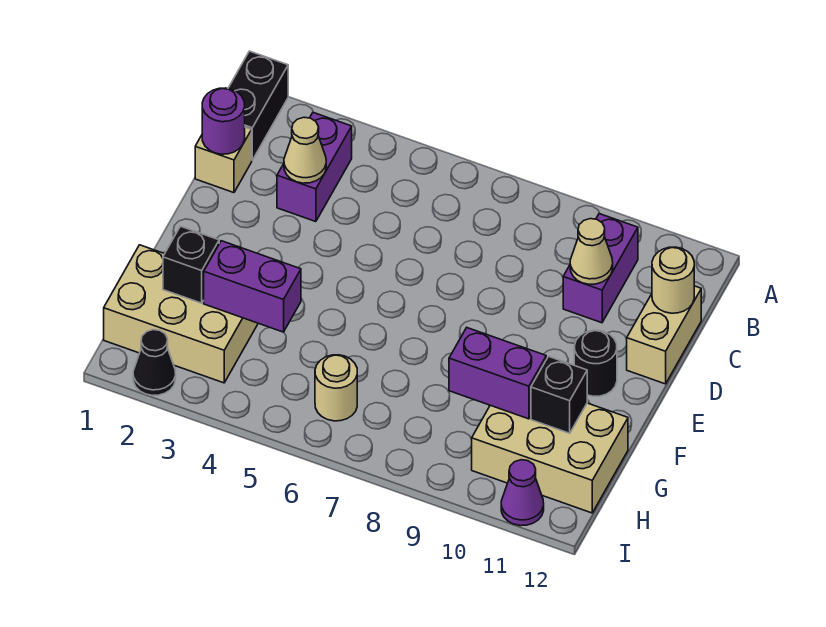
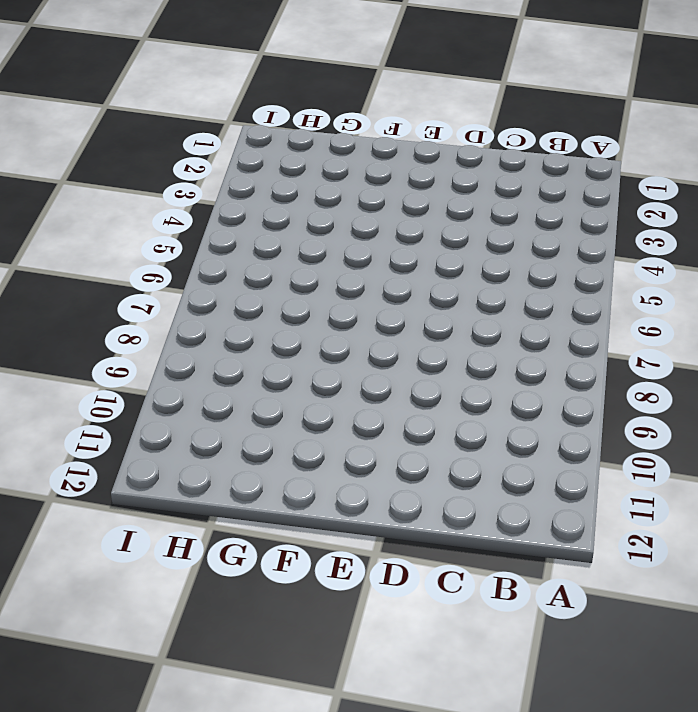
none -> black 1x2 brick [228,51,288,160]
none -> purple 1x2 brick [277,112,352,222]
none -> purple 1x2 brick [563,214,638,323]

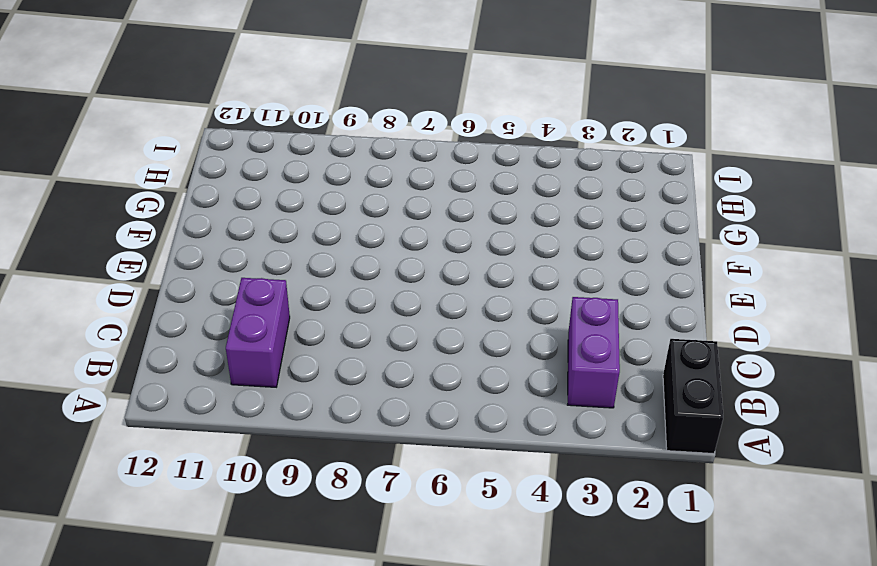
none -> tan 1x1 brick [195,127,252,193]
none -> tan 1x2 brick [627,286,701,384]
none -> black 1x1 round brick [574,330,617,396]

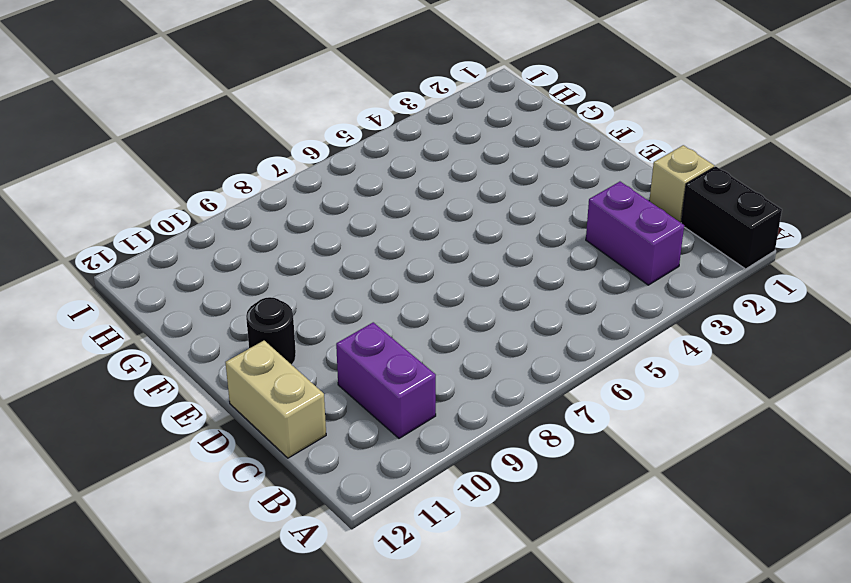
none -> tan 2x3 brick [104,245,258,383]
none -> tan 2x3 brick [472,403,628,513]
none -> tan 1x1 round brick [315,355,357,421]

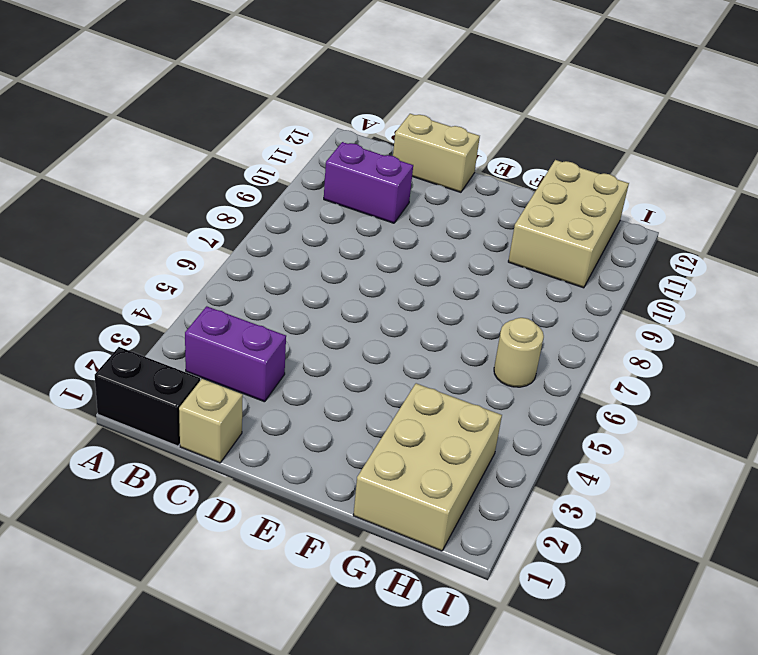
none -> black 1x1 round brick [574,330,617,396]
none -> black 1x1 cone [133,330,176,395]
none -> purple 1x1 cone [501,460,544,526]

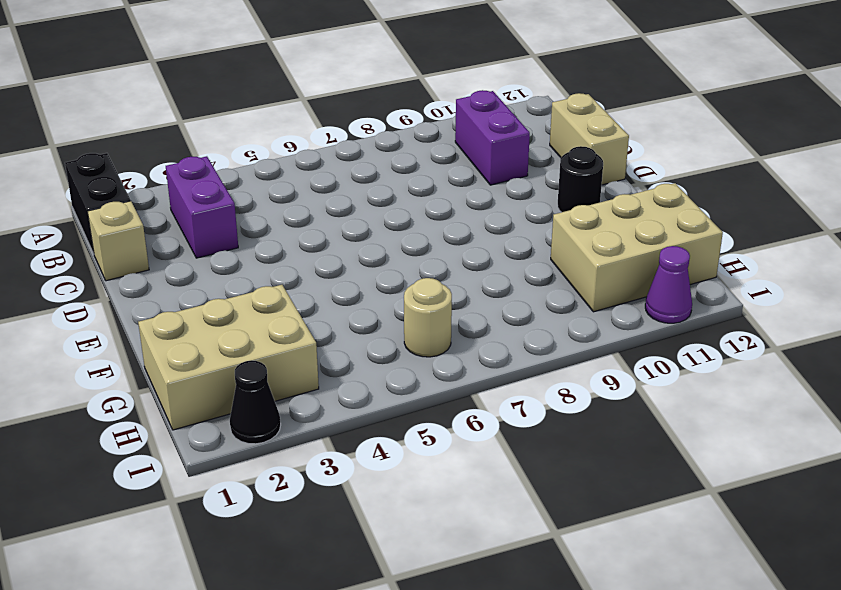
none -> purple 1x1 round brick [202,88,245,154]
none -> tan 1x1 cone [284,117,326,183]
none -> tan 1x1 cone [570,219,613,284]

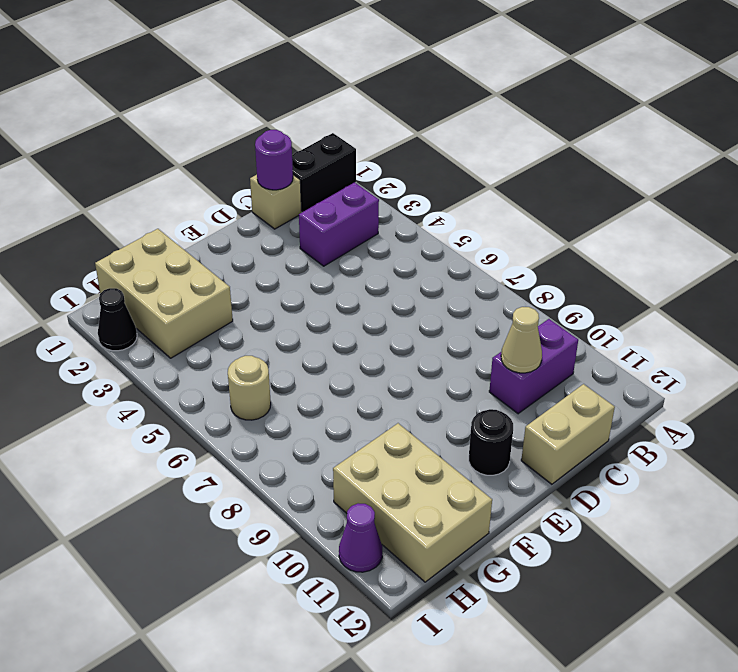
none -> tan 1x1 cone [284,117,326,183]
none -> tan 1x1 round brick [652,247,694,313]
none -> black 1x1 brick [163,226,219,303]

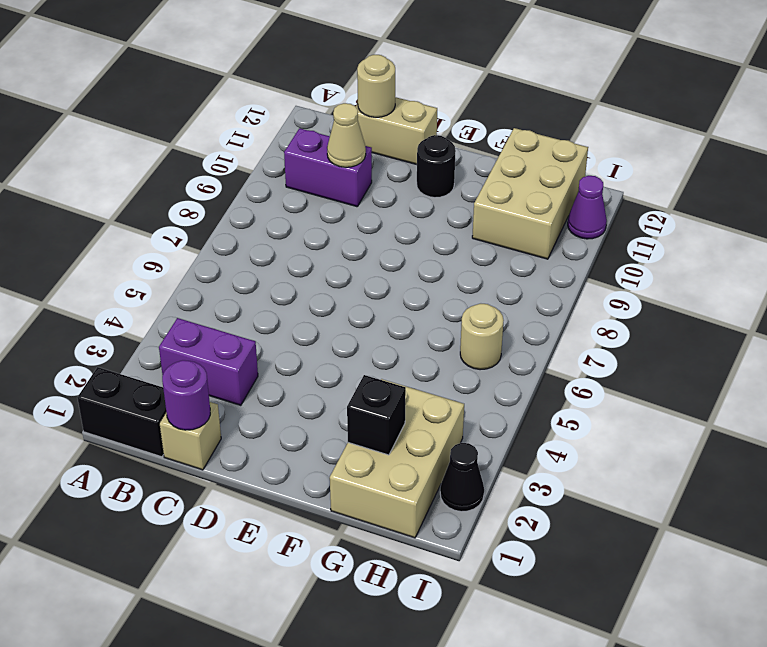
none -> tan 1x1 cone [284,117,326,183]
none -> purple 1x2 brick [204,241,301,332]
none -> purple 1x2 brick [449,328,546,419]

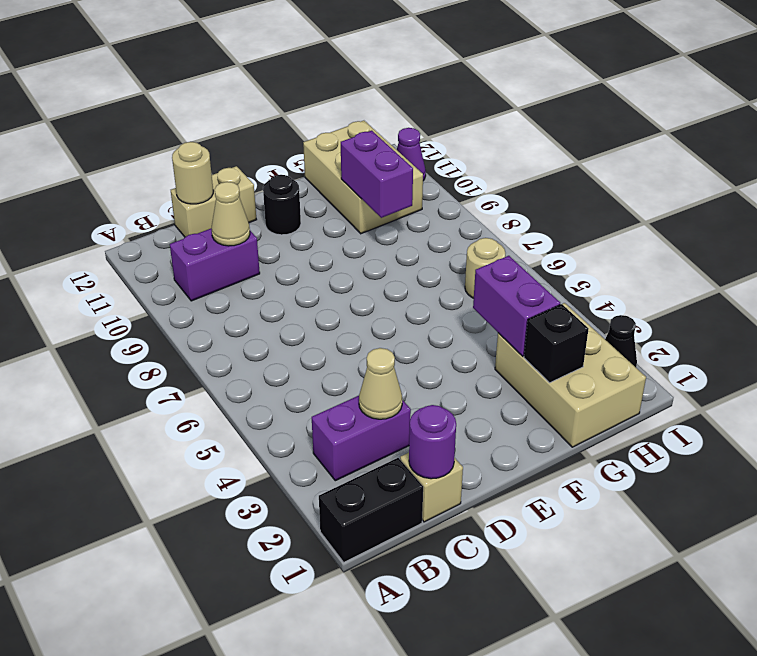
none -> black 1x1 brick [531,356,587,433]

